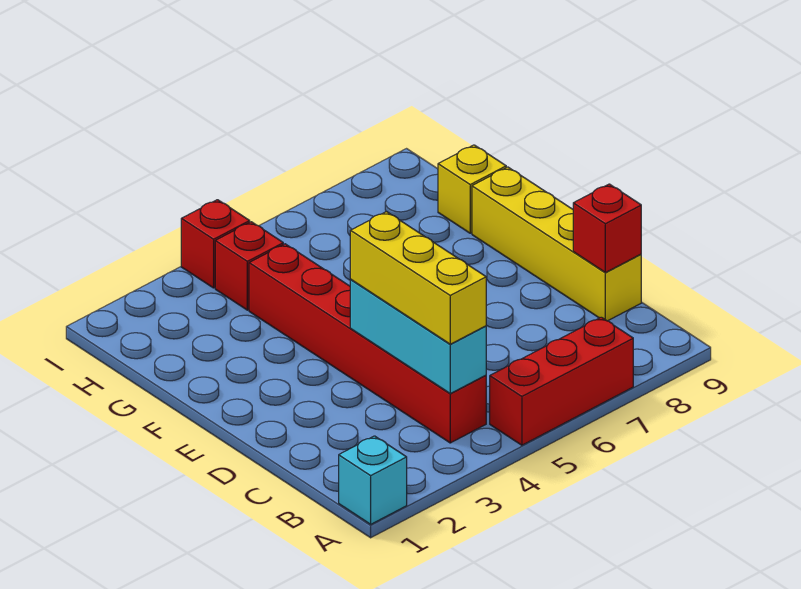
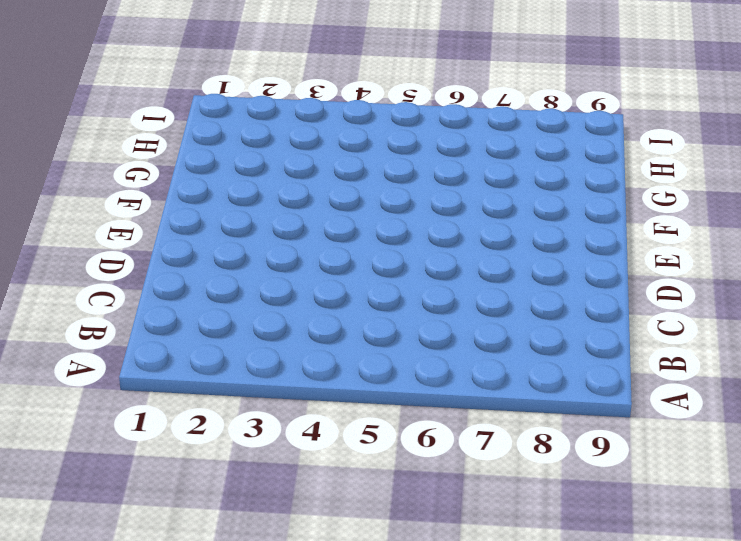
none -> cyan 1x1 brick [339,436,407,524]
none -> red 1x3 brick [490,317,633,445]

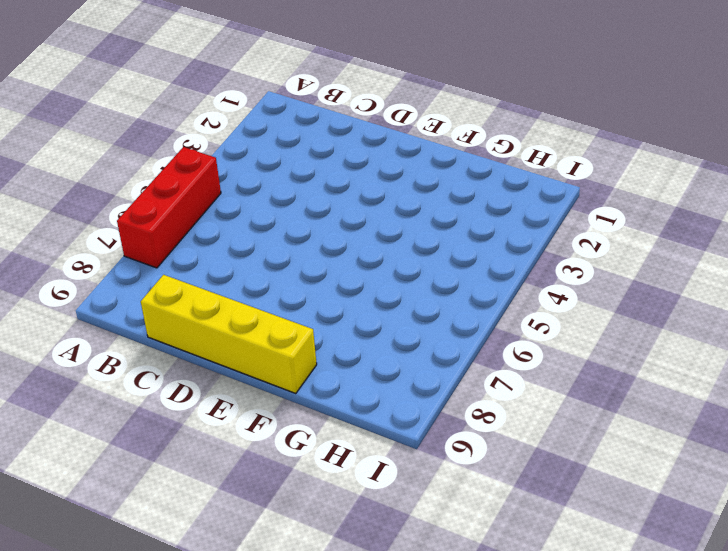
none -> cyan 1x1 brick [339,436,407,524]
none -> red 1x6 brick [249,244,486,443]

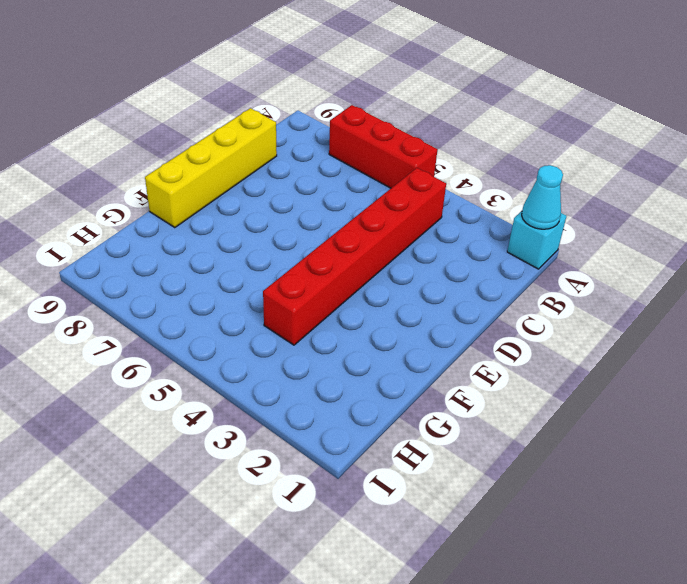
cyan 1x1 cone [522,165,563,229] -> none
none -> yellow 1x1 brick [438,145,506,233]
none -> red 1x1 brick [215,222,283,310]

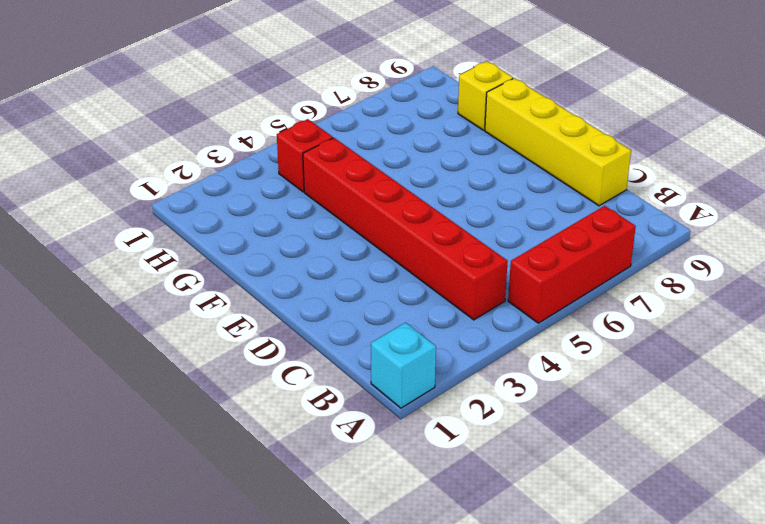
none -> red 1x1 brick [181,200,250,288]
none -> cyan 1x3 brick [350,280,486,394]

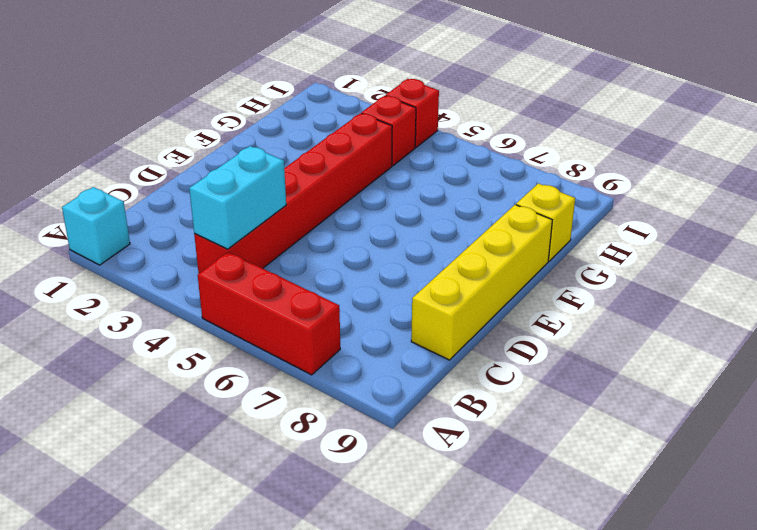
cyan 1x2 brick [189,146,286,249] -> cyan 1x3 brick [350,280,486,394]
none -> red 1x1 brick [573,184,641,273]
none -> yellow 1x3 brick [350,212,486,344]

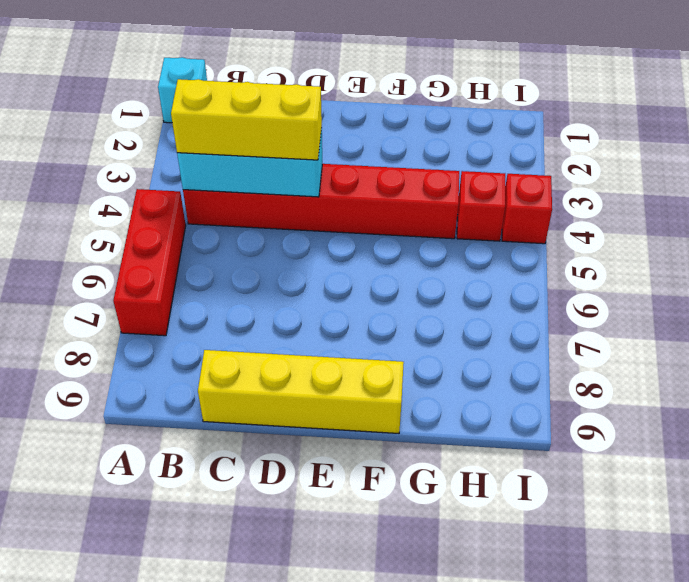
none -> yellow 1x1 brick [438,145,506,233]
none -> red 1x1 brick [573,184,641,273]

